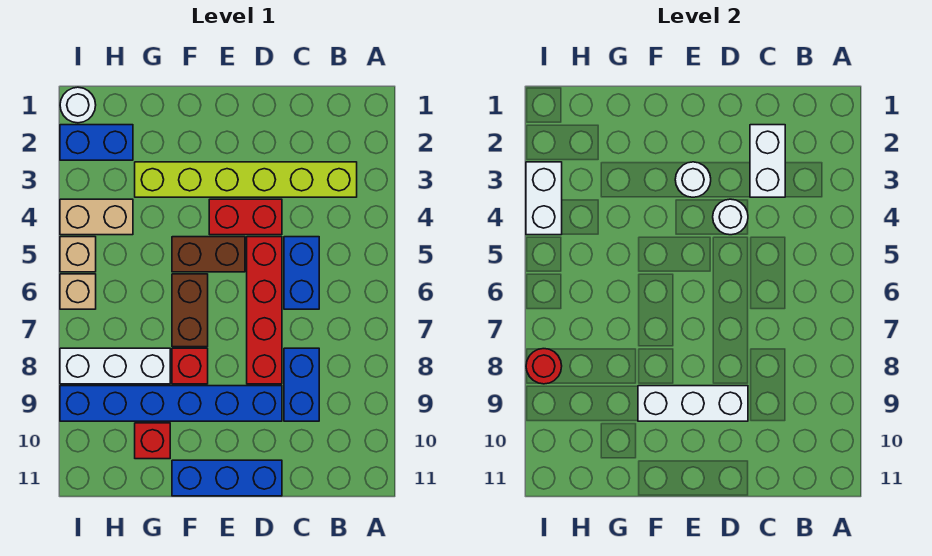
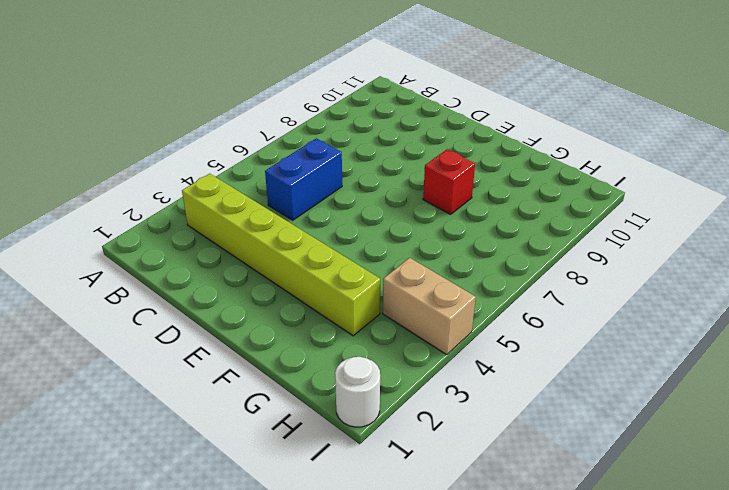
none -> blue 1x2 brick [284,348,319,421]
none -> red 1x2 brick [209,199,282,235]
none -> red 1x4 brick [247,237,282,384]

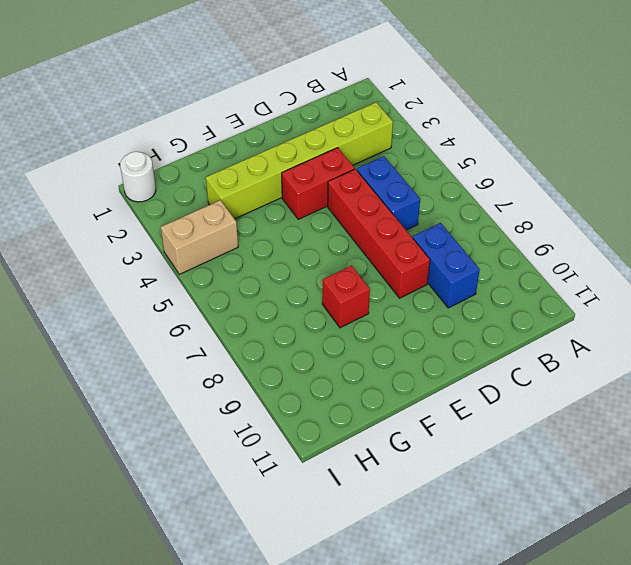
none -> blue 1x6 brick [60,386,282,421]
none -> blue 1x3 brick [172,460,282,496]
none -> brown 1x2 brick [172,237,245,272]

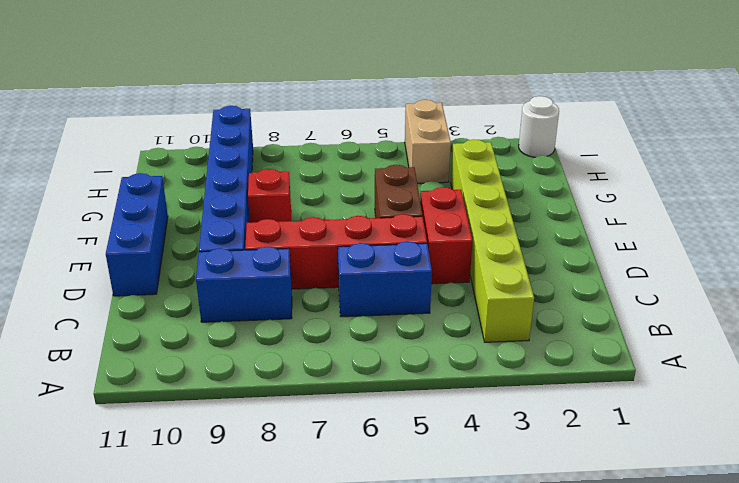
none -> brown 1x2 brick [172,274,208,347]
none -> white 1x3 brick [60,348,170,384]
none -> red 1x1 brick [135,423,170,459]

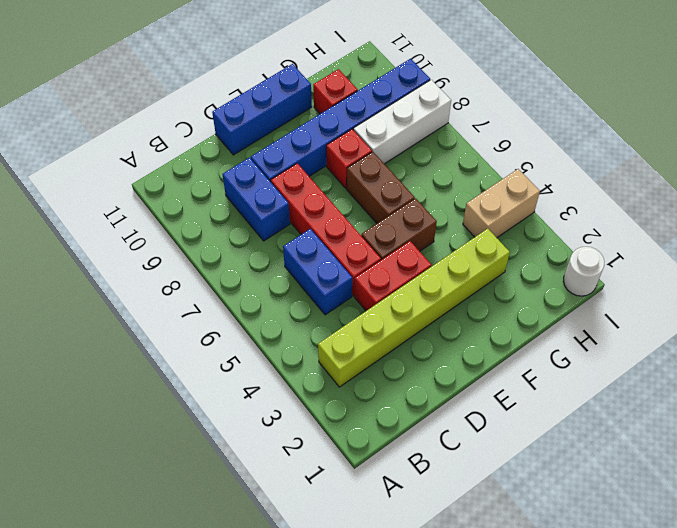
none -> blue 1x2 brick [60,125,133,160]
none -> tan 1x1 brick [60,237,96,272]
none -> tan 1x1 brick [60,274,96,309]

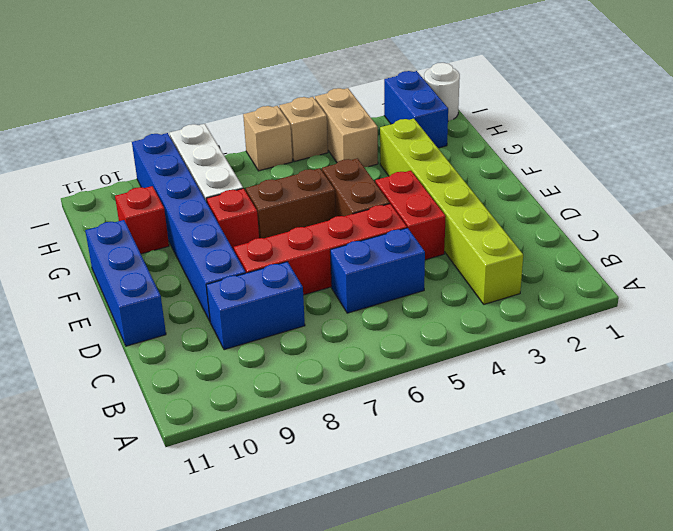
none -> white 1x2 brick [750,125,785,197]
none -> white 1x1 round brick [713,199,748,235]
none -> white 1x3 brick [638,386,748,421]

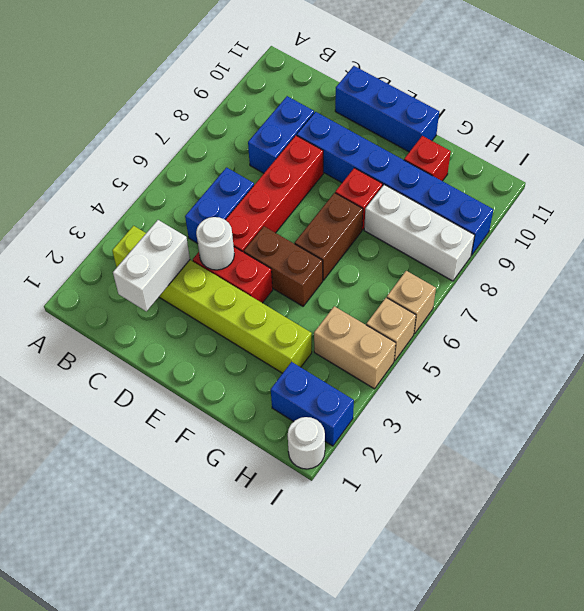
none -> white 1x3 brick [638,386,748,421]
none -> white 1x1 round brick [675,162,711,197]
none -> white 1x2 brick [526,162,562,235]

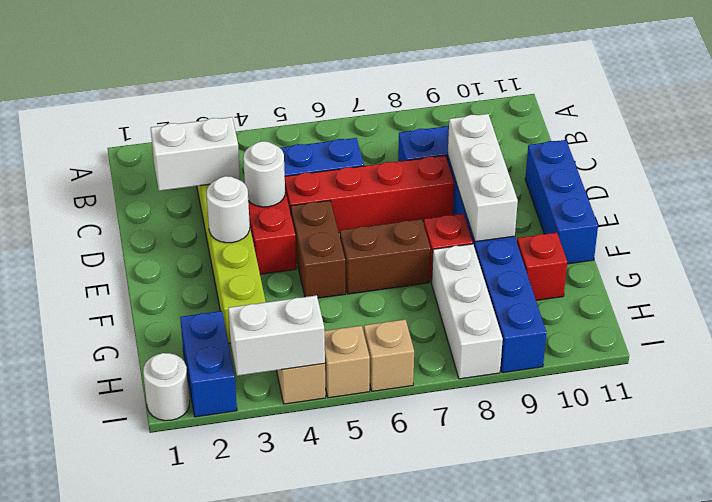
none -> red 1x1 round brick [526,349,562,384]

